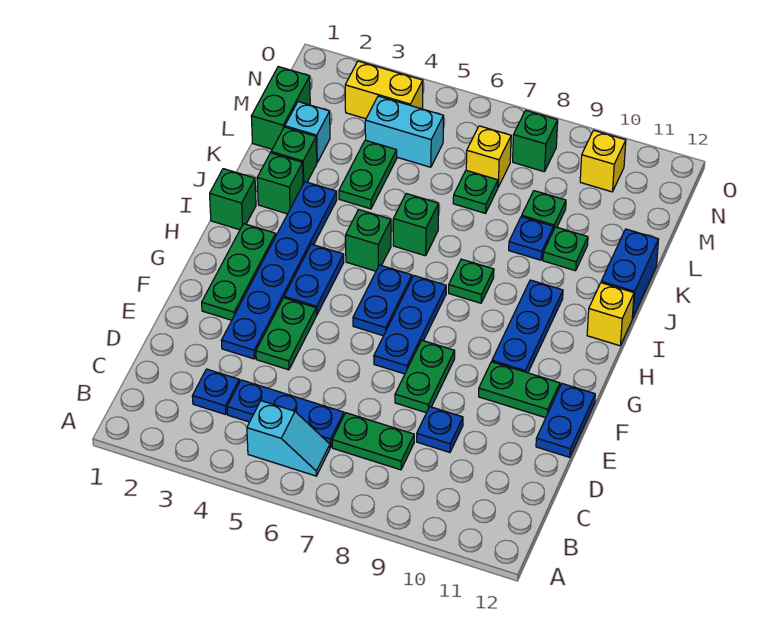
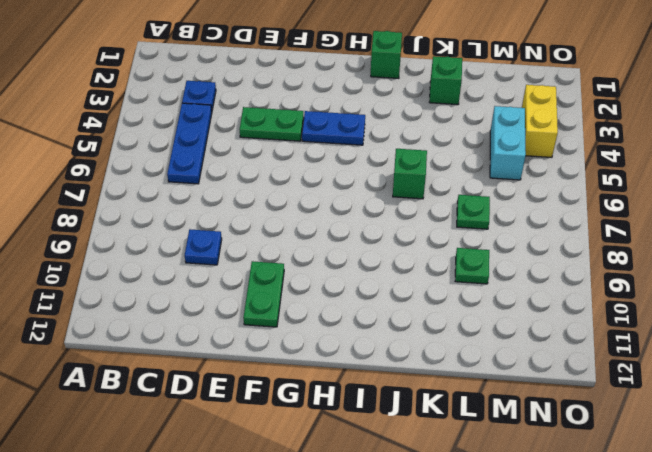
none -> cyan 1x2 slope [247,401,330,476]
none -> green 1x2 plate [332,413,414,470]
none -> blue 1x6 plate [221,182,337,359]
none -> green 1x2 plate [395,340,455,413]

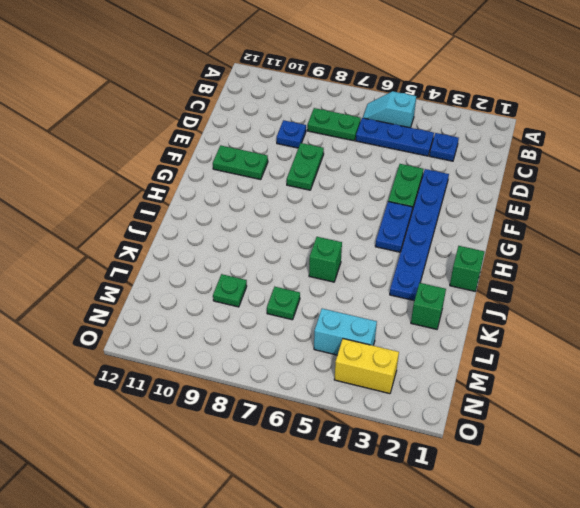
none -> blue 1x2 plate [536,384,595,457]
none -> green 1x3 plate [202,224,276,320]
none -> blue 1x3 plate [374,276,446,374]
none -> blue 1x2 plate [353,265,412,336]

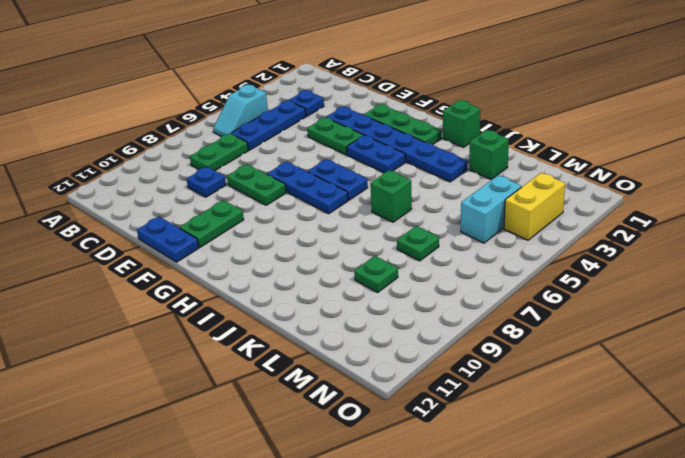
none -> blue 1x3 plate [492,280,563,373]
none -> green 1x1 brick [346,210,391,271]
none -> green 1x1 plate [449,259,494,303]
none -> yellow 1x1 brick [587,283,634,346]

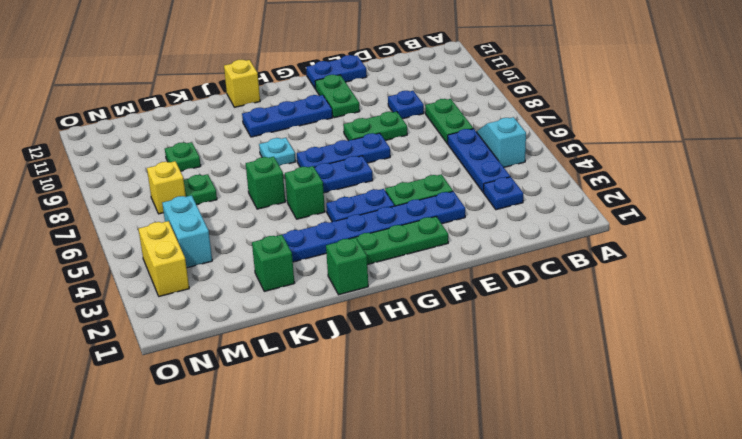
cyan 1x1 plate [259,138,296,166] -> green 1x1 plate [449,259,494,303]
none -> green 1x1 brick [257,153,303,214]
none -> blue 1x2 brick [601,229,659,318]
none -> green 1x2 plate [339,140,397,209]
none -> blue 1x1 plate [509,217,554,260]

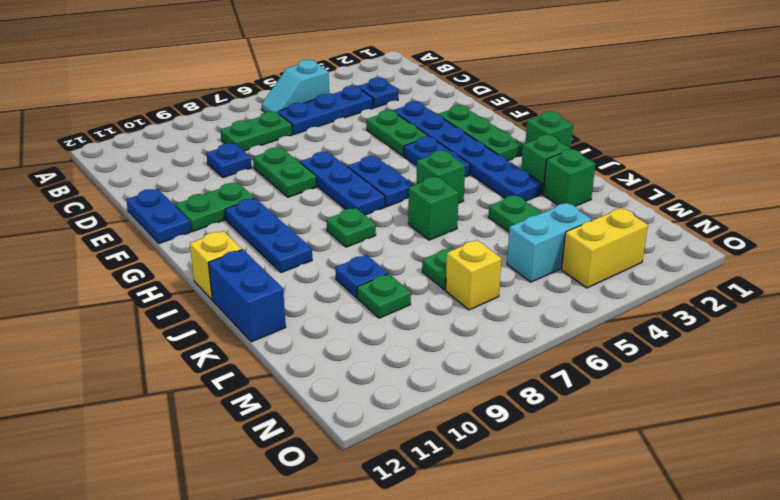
none -> green 1x1 plate [543,227,588,271]
none -> green 1x2 brick [251,67,310,149]
none -> cyan 1x1 brick [285,102,330,162]
none -> green 1x1 brick [513,110,558,172]

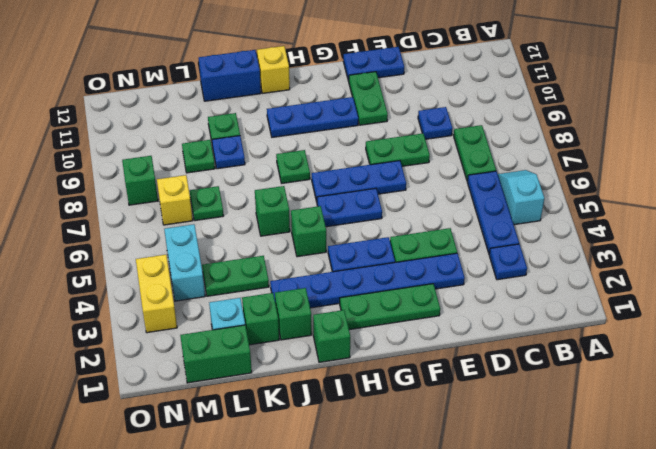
none -> yellow 1x1 brick [580,130,626,192]

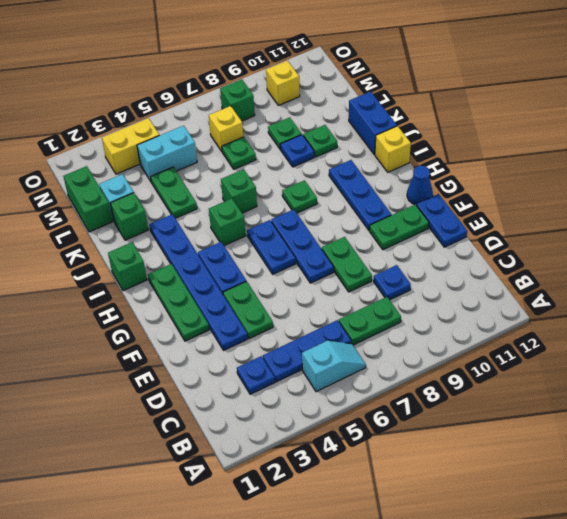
blue 1x1 cone [407,166,433,205] -> none
none -> green 1x1 brick [257,153,303,214]

